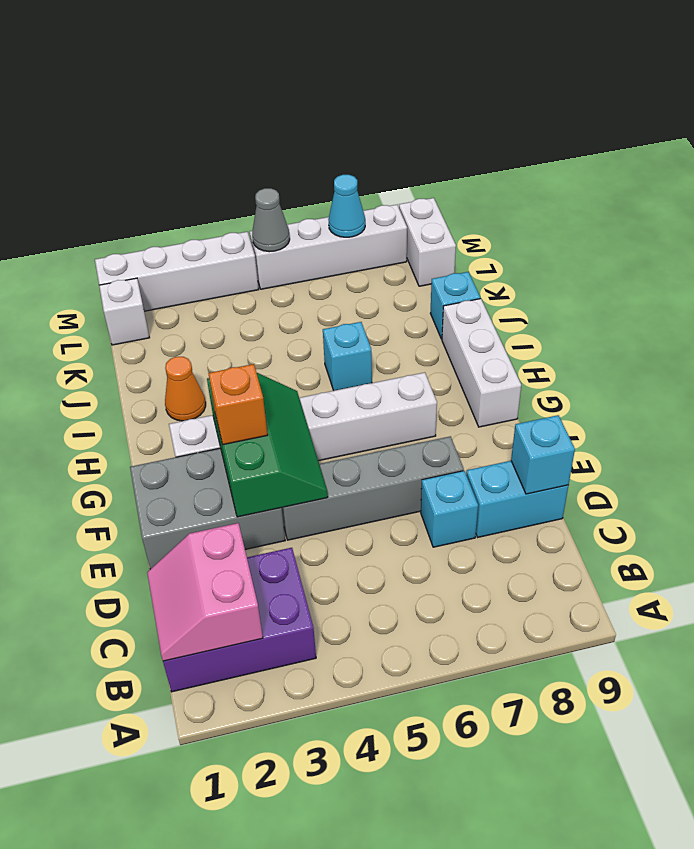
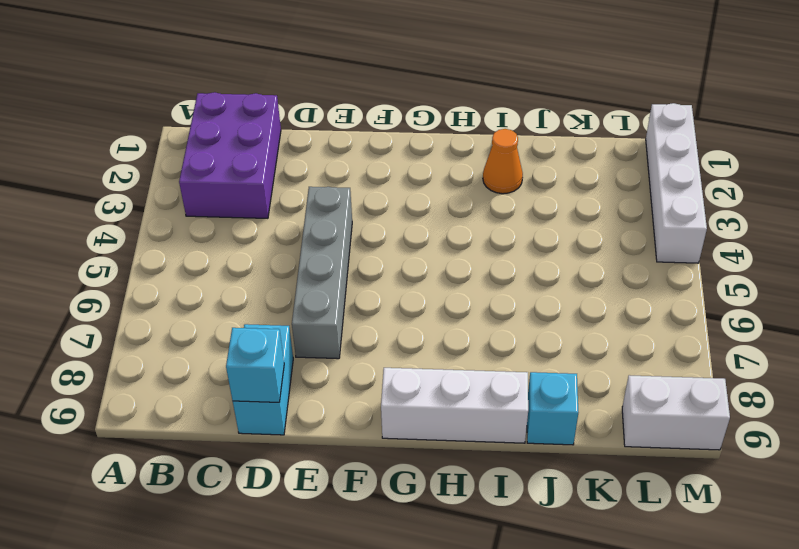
none -> cyan 1x1 brick [421,471,478,547]
none -> grey 2x3 brick [130,448,285,569]
none -> white 1x6 brick [169,372,437,461]

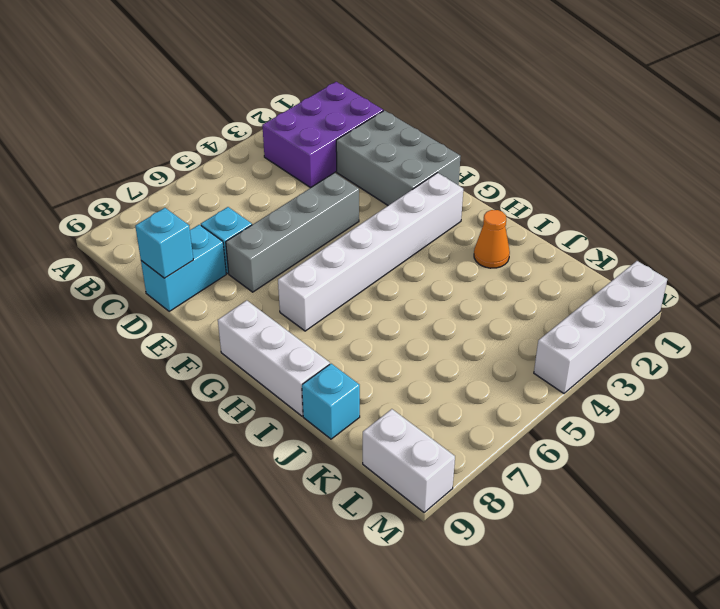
grey 2x3 brick [336,111,461,205] -> grey 2x3 brick turned to [130,448,285,569]
none -> cyan 1x1 brick [323,322,372,391]
none -> white 1x1 brick [99,278,149,345]
none -> white 1x4 brick [250,205,407,289]

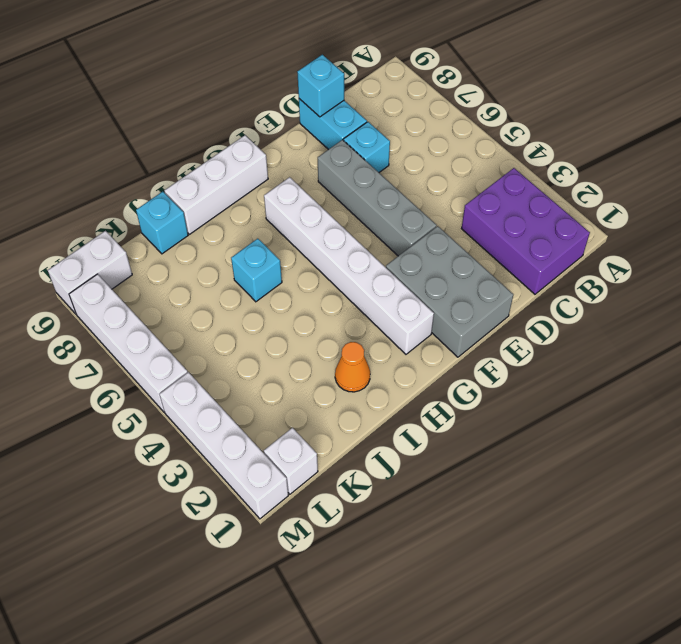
none -> pink 2x2 slope [147,523,263,661]
none -> green 2x3 slope [207,372,328,517]
none -> grey 1x1 cone [252,188,290,252]

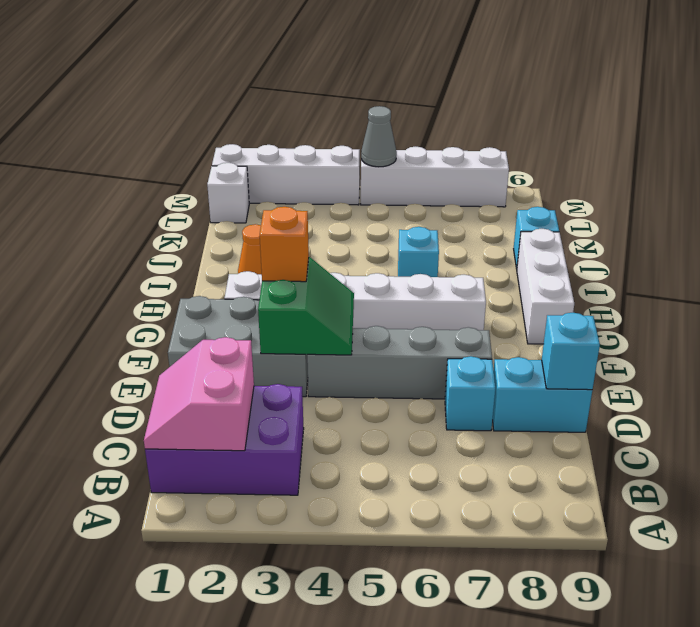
green 2x2 slope [258,257,354,355] -> green 2x3 slope [207,372,328,517]
none -> white 1x2 brick [399,198,456,286]
none -> cyan 1x1 cone [328,175,365,237]

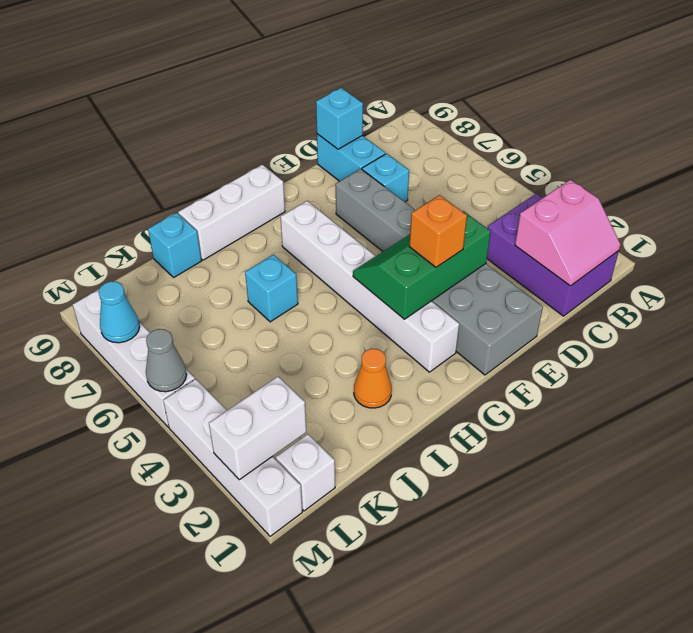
white 1x2 brick [209,377,306,480] -> white 1x2 brick moved to [399,198,456,286]

